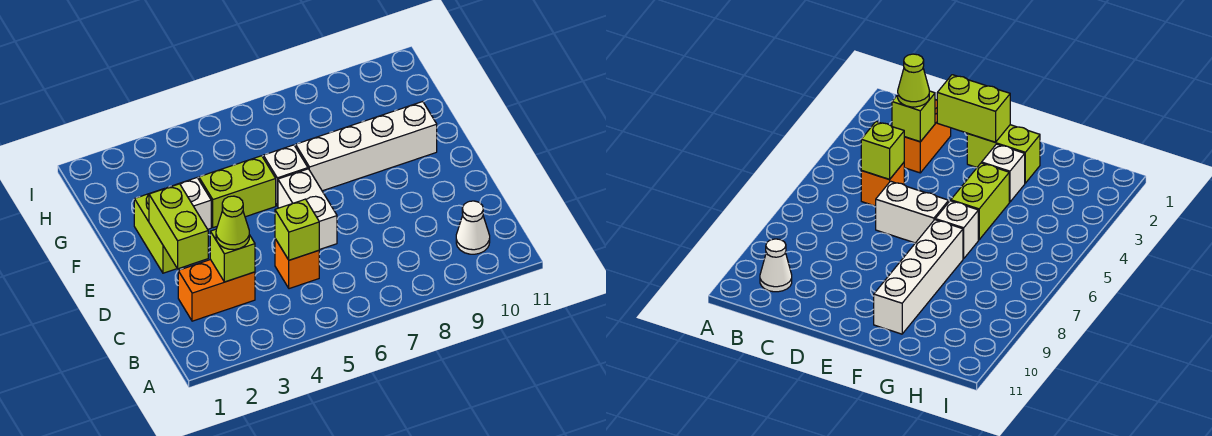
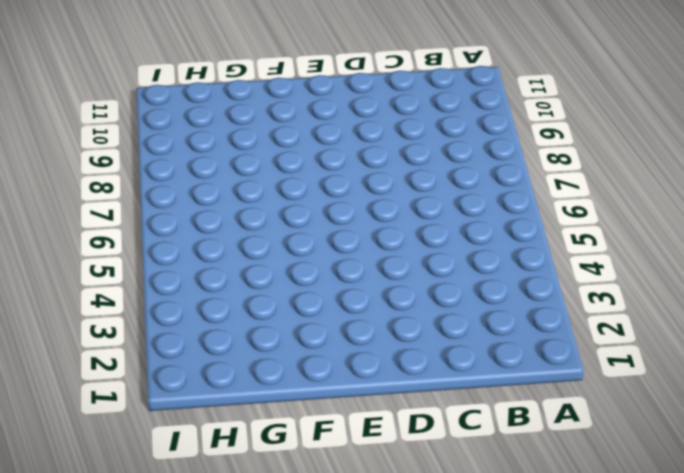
none -> white 1x1 cone [456,201,490,254]
none -> orange 1x2 brick [178,260,255,321]
none -> orange 1x1 brick [275,239,319,289]

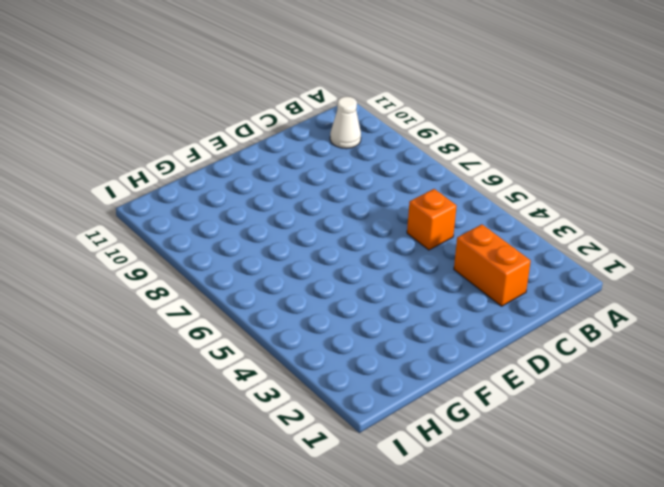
none -> white 1x2 brick [278,169,337,250]
none -> lime 1x2 brick [134,188,177,273]
none -> white 1x1 brick [167,178,211,229]

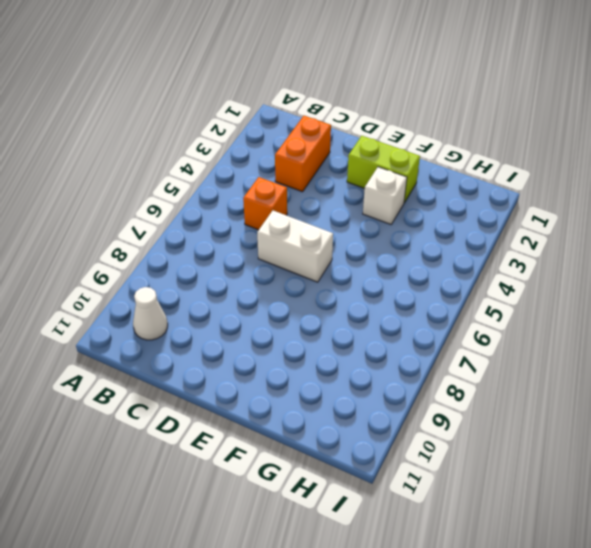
none -> lime 1x2 brick [199,156,276,228]
none -> white 1x1 brick [263,145,308,206]
none -> white 1x4 brick [296,102,437,191]

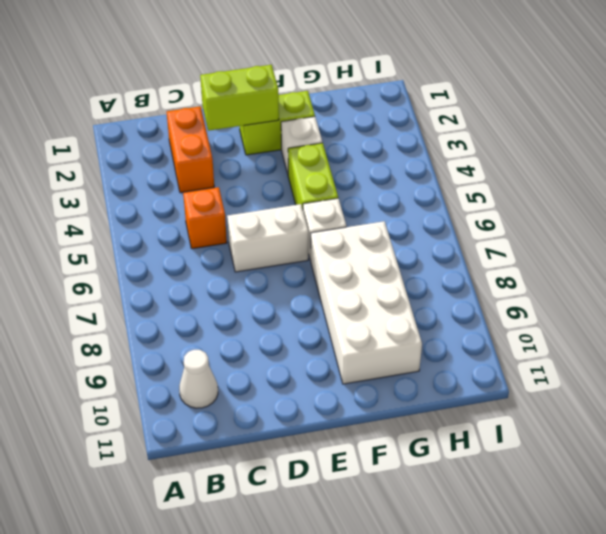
white 2x4 brick [311,221,422,384] -> white 1x4 brick [296,102,437,191]
none -> lime 1x1 brick [210,229,255,282]
none -> lime 1x1 brick [275,199,319,260]
none -> lime 1x1 cone [216,196,249,250]

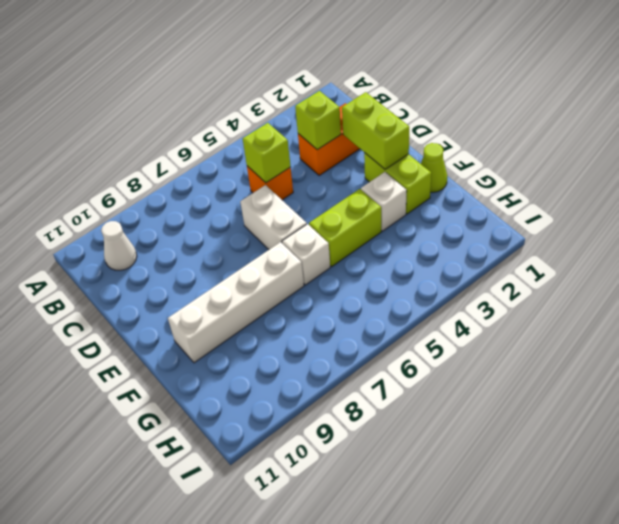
lime 1x1 cone [421,143,447,192] -> lime 1x1 cone moved to [216,196,249,250]

